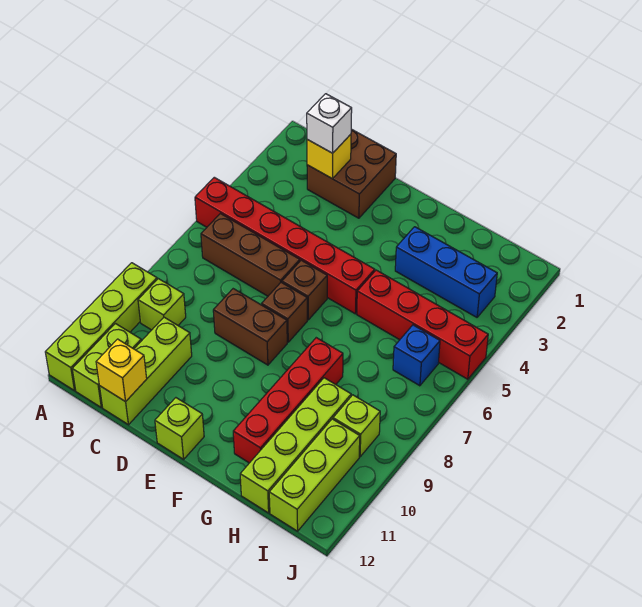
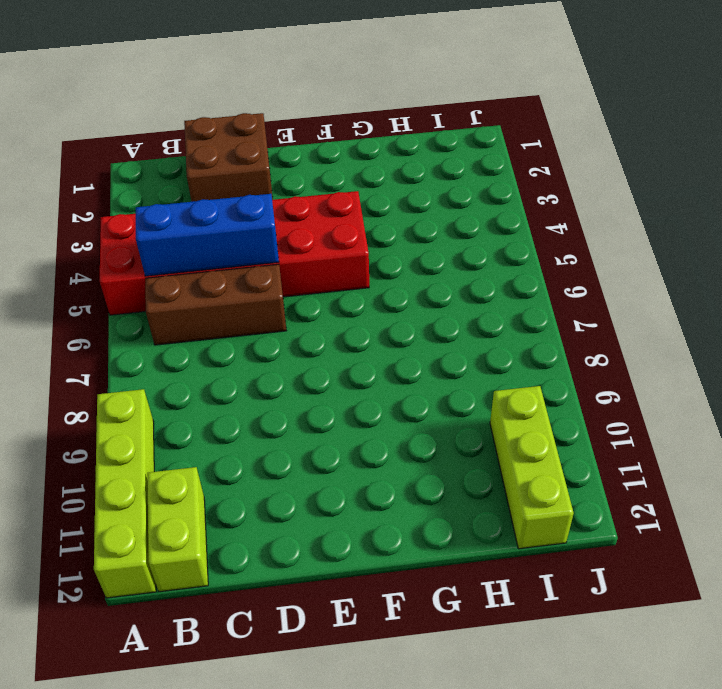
red 2x6 brick [100,191,369,315] -> red 1x6 brick [195,177,375,314]
blue 1x3 brick [136,194,279,276] -> blue 1x3 brick moved to [395,227,497,317]
none -> lime 1x1 brick [138,279,186,330]
none -> lime 1x3 brick [100,317,192,425]
none -> brown 1x2 brick [213,289,287,365]

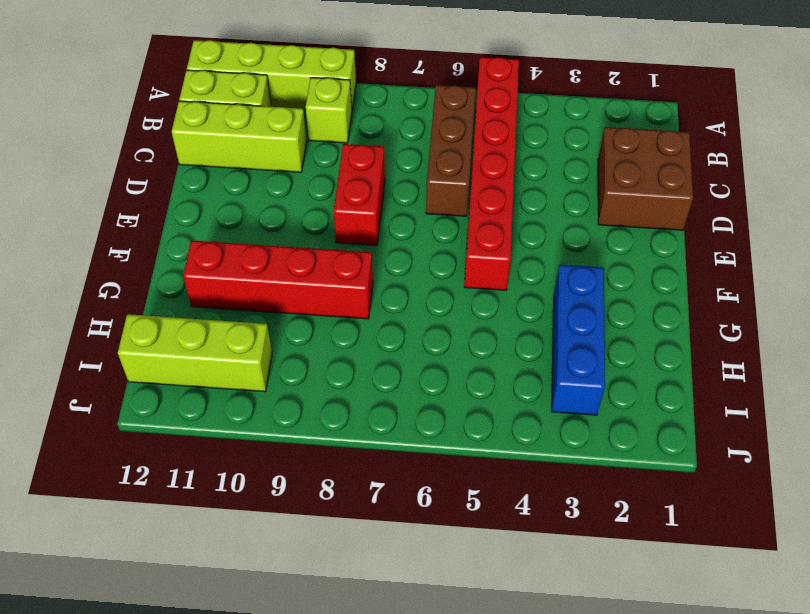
red 1x2 brick [333,144,385,245] -> brown 1x2 brick [213,289,287,365]
none -> brown 1x1 brick [282,260,327,320]
none -> brown 1x1 brick [262,282,307,342]
none -> lime 1x1 brick [155,398,204,459]

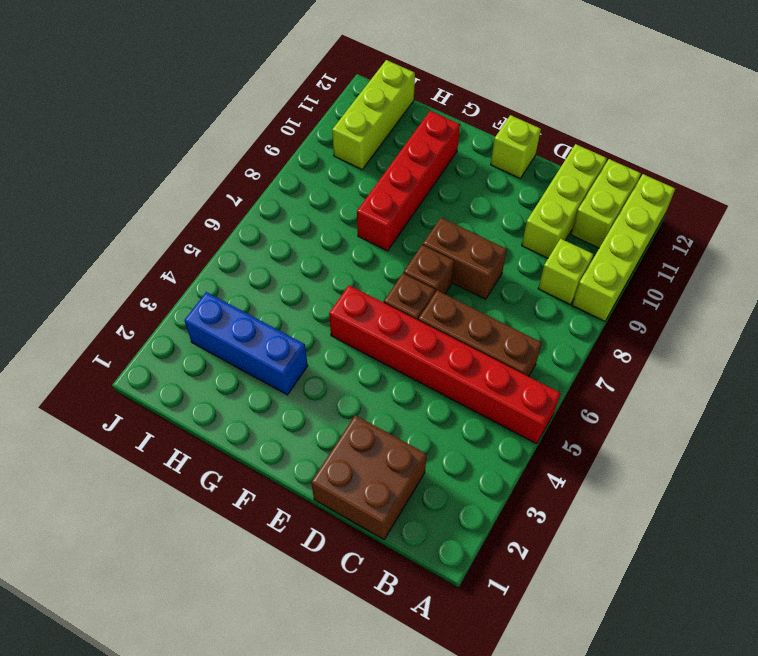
none -> red 1x4 brick [357,270,488,379]
none -> lime 1x4 brick [240,378,351,513]
none -> blue 1x1 brick [393,325,440,386]

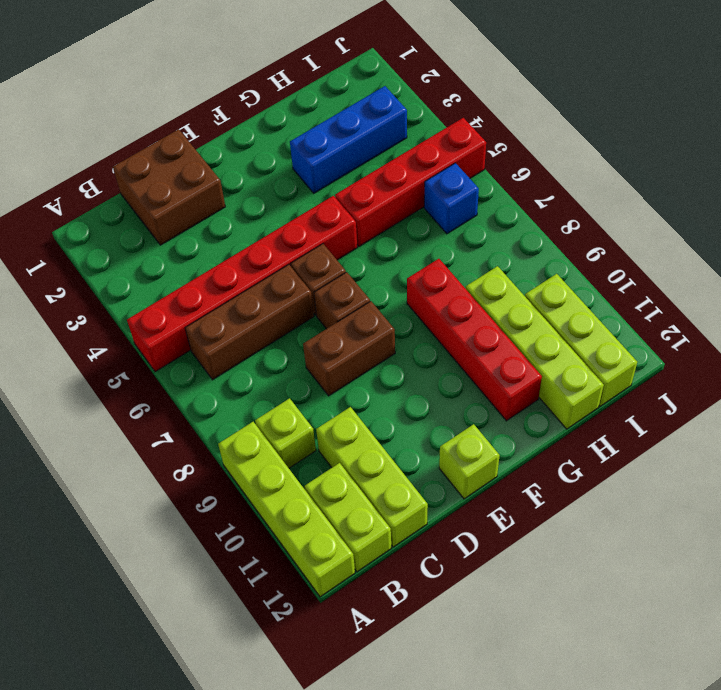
none -> lime 1x1 brick [333,395,380,457]
none -> yellow 1x1 brick [307,134,351,179]
none -> yellow 1x1 brick [96,339,147,402]

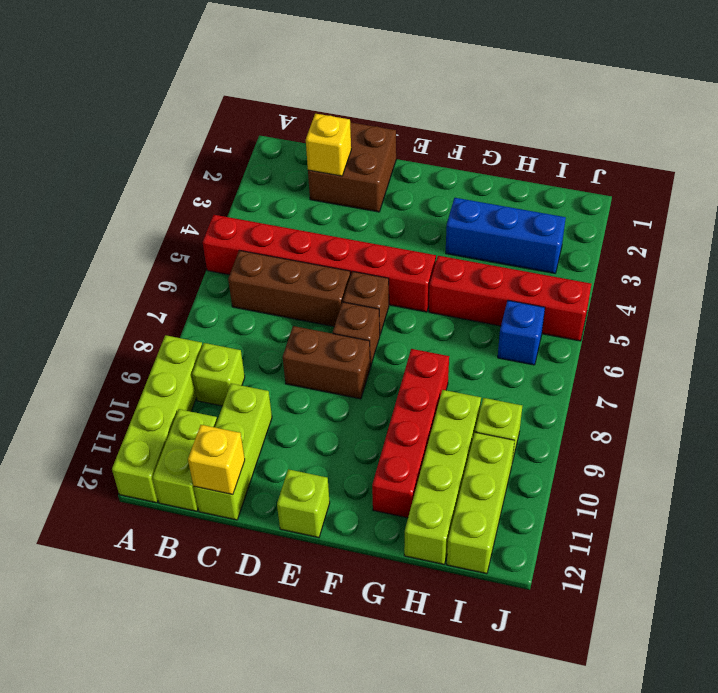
none -> white 1x1 brick [307,94,352,153]

